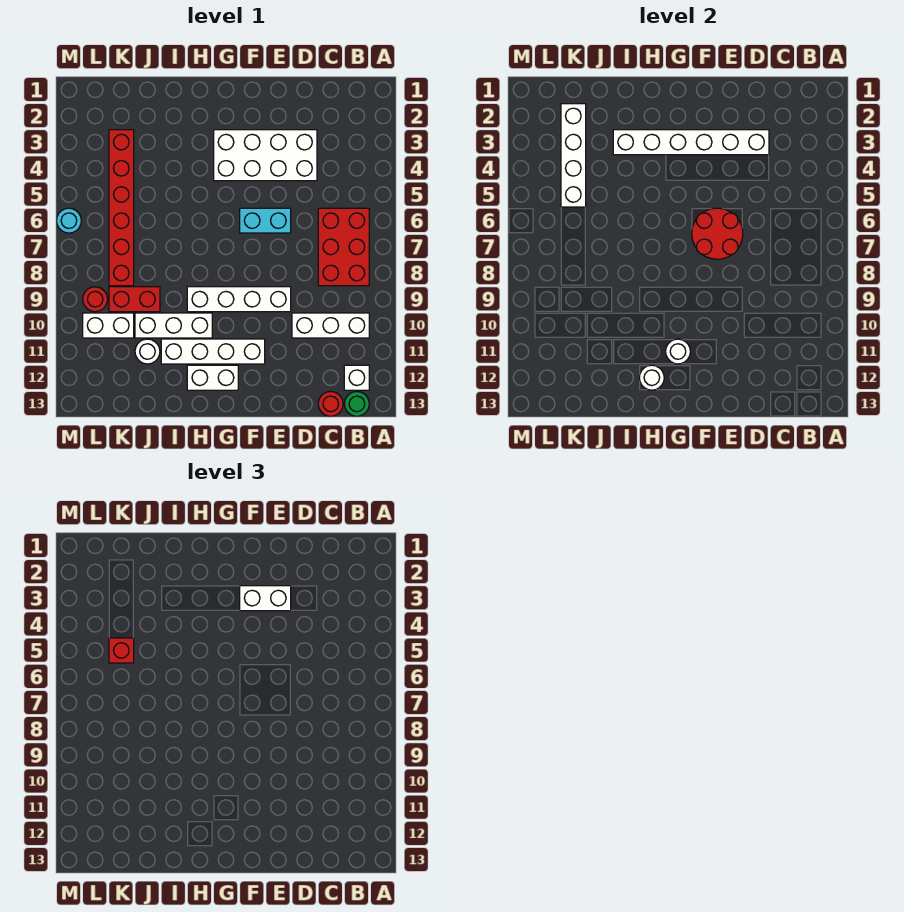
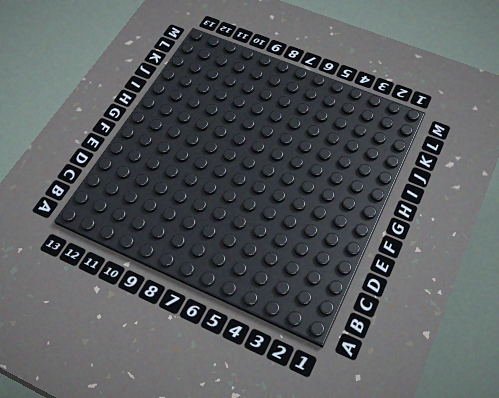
none -> red 2x3 brick [318,208,369,286]
none -> white 1x3 brick [292,313,369,338]
none -> white 1x1 brick [344,365,369,390]

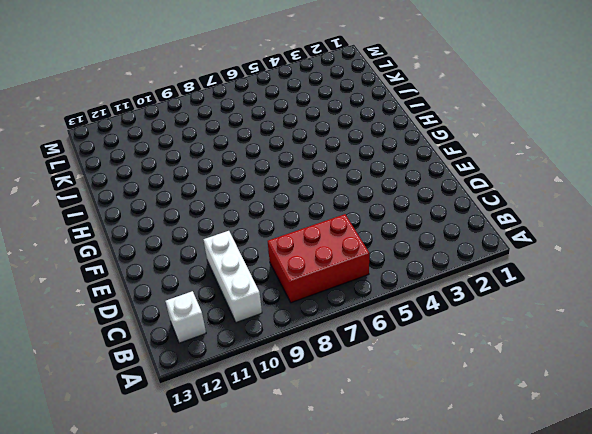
none -> green 1x1 round brick [344,392,369,416]
none -> red 1x1 round brick [318,392,343,416]
none -> white 2x4 brick [214,130,317,181]

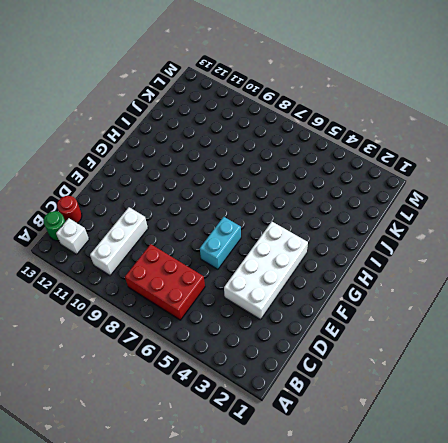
none -> white 1x4 brick [187,287,291,312]
none -> white 1x4 brick [161,339,265,364]
none -> white 1x2 brick [187,365,238,390]

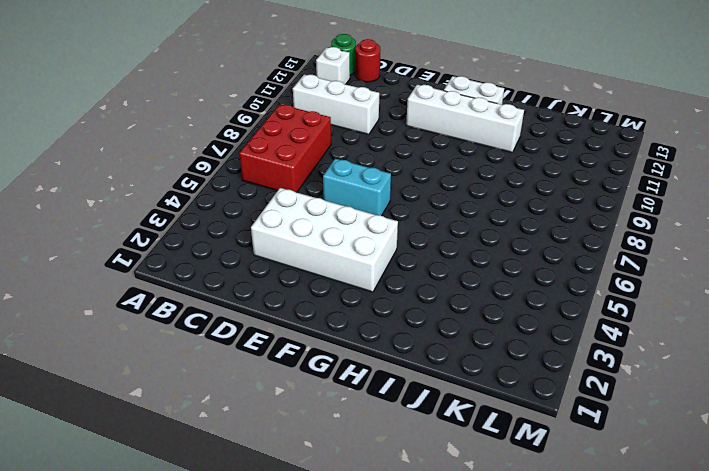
none -> white 1x4 brick [187,287,291,312]
none -> white 1x3 brick [135,313,212,338]
none -> red 1x2 brick [109,287,160,312]

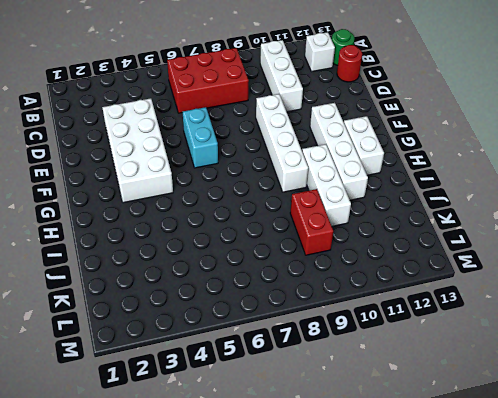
none -> white 1x1 round brick [135,339,160,364]
none -> red 1x6 brick [109,130,134,286]
none -> white 1x2 brick [83,313,134,338]

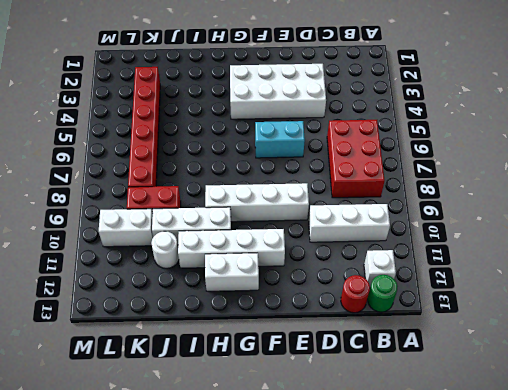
none -> red 1x1 round brick [83,287,108,312]
none -> cyan 1x1 round brick [57,208,81,233]
none -> white 1x6 brick [613,130,769,155]

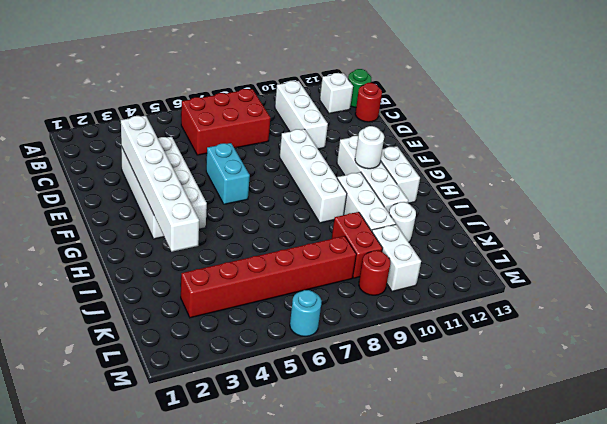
none -> red 2x2 round brick [692,208,743,259]
none -> white 1x1 round brick [639,365,664,390]
none -> white 1x4 brick [561,104,586,207]

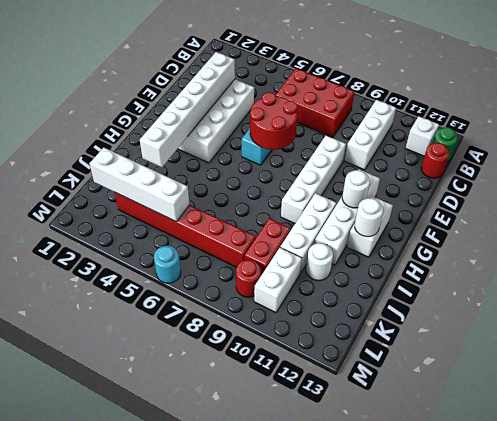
none -> white 1x2 brick [240,586,291,611]
none -> red 1x1 brick [109,638,134,663]

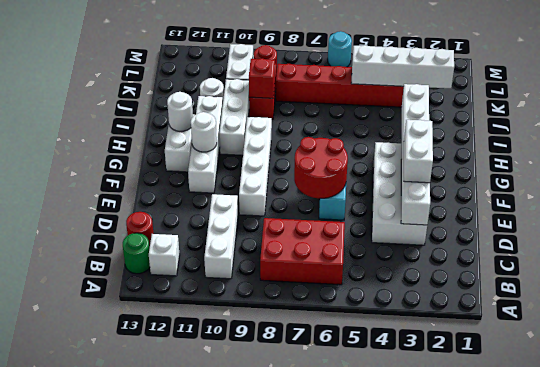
red 1x1 brick [249,58,275,98] -> red 1x1 brick moved to [109,638,134,663]

